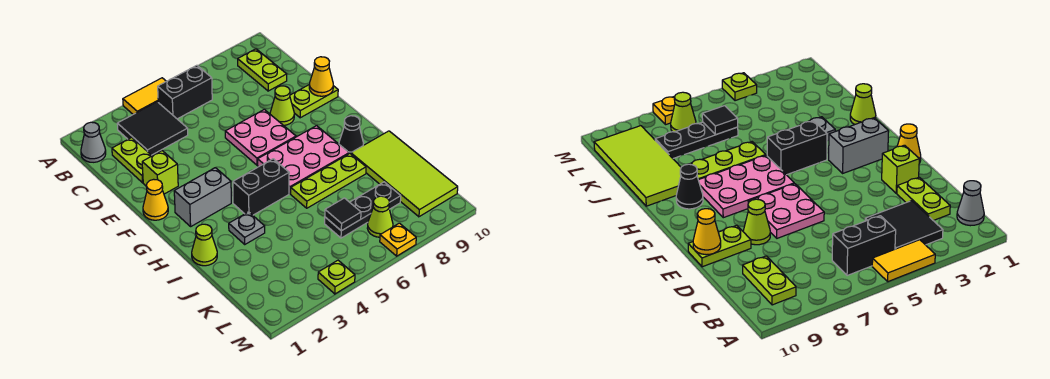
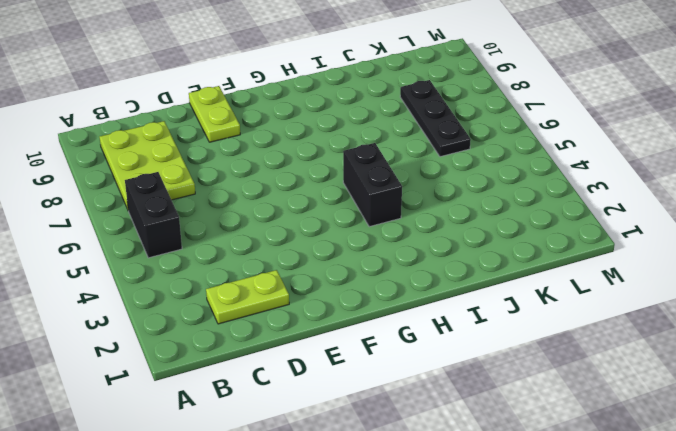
lime 2x3 plate [100,121,195,209] -> lime 1x2 plate [238,49,287,91]
none -> yellow 1x2 tile [123,78,166,114]
none -> grey 1x1 cone [81,122,106,162]
none -> black 2x2 tile [117,102,188,155]

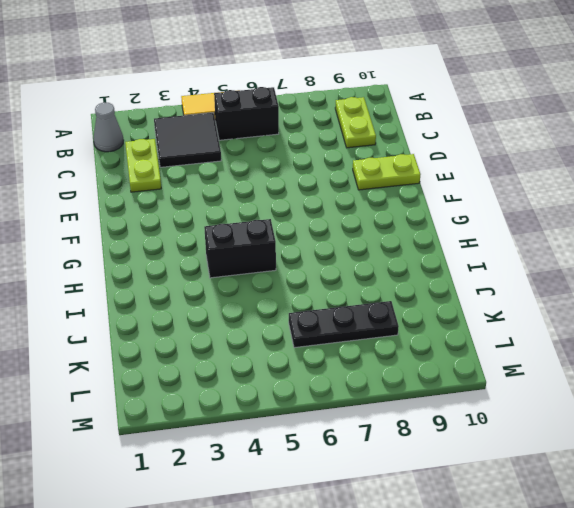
none -> lime 1x1 brick [142,151,178,194]
none -> pink 2x2 plate [225,109,296,165]
none -> lime 1x1 cone [270,86,294,125]

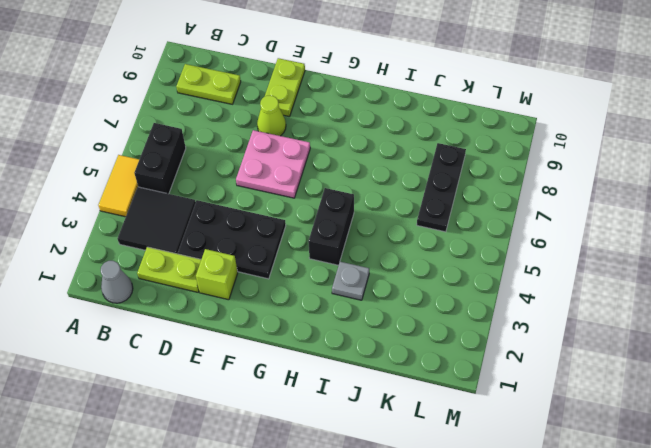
black 2x3 plate [178,200,286,279] -> none
none -> yellow 1x1 cone [143,179,168,220]
none -> grey 1x2 brick [174,168,231,226]
none -> pink 2x3 plate [258,126,349,194]

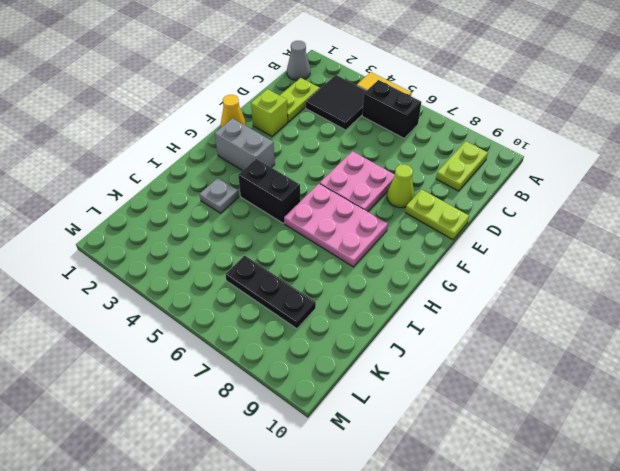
none -> black 1x1 cone [339,116,363,154]
none -> lime 1x1 cone [192,224,217,266]
none -> lime 1x3 plate [291,154,366,208]

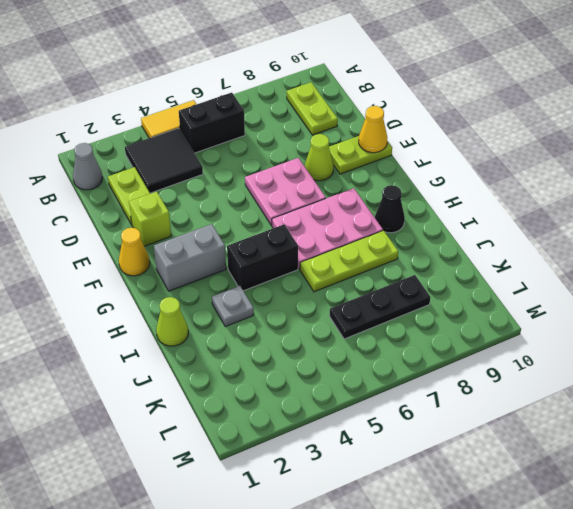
none -> lime 2x4 tile [351,131,458,217]
none -> lime 1x1 cone [367,196,393,237]
none -> lime 1x1 plate [318,260,355,294]

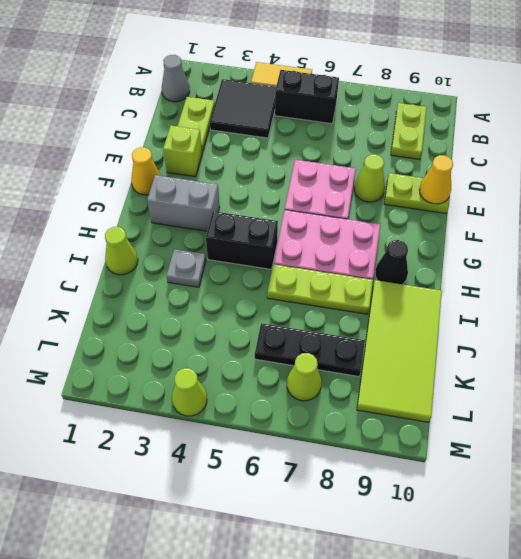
lime 1x1 cone [172,368,207,416] -> lime 1x1 plate [318,260,355,294]
none -> yellow 1x1 plate [380,223,416,256]
none -> black 1x1 tile [325,198,361,231]

